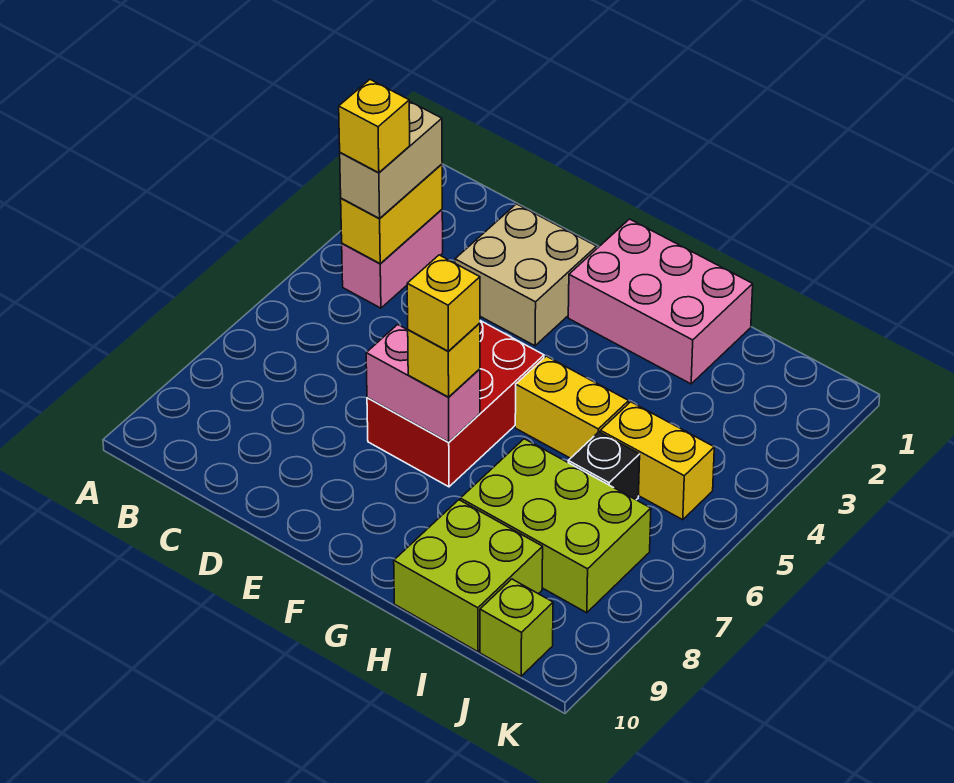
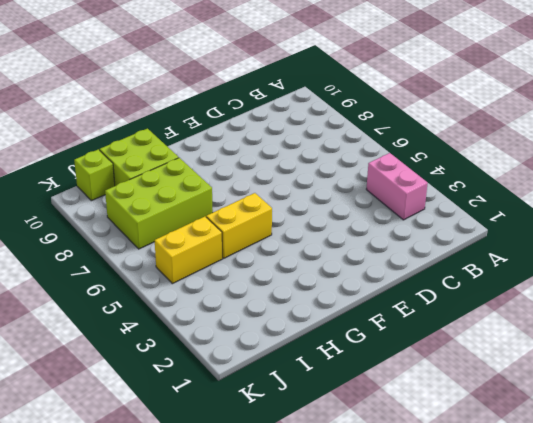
none -> tan 2x2 brick [455,204,597,346]
none -> red 2x3 brick [367,321,544,487]
none -> pink 2x3 brick [568,219,753,384]

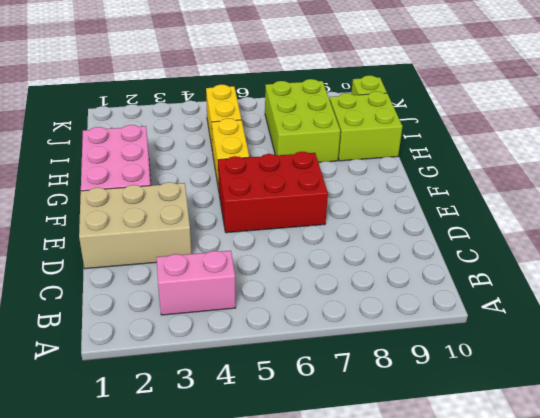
tan 2x3 brick [79,182,191,269] -> tan 2x2 brick [455,204,597,346]
none -> black 1x1 brick [568,432,640,500]
none -> yellow 1x2 brick [341,164,442,263]
none -> pink 1x2 brick [366,325,480,442]

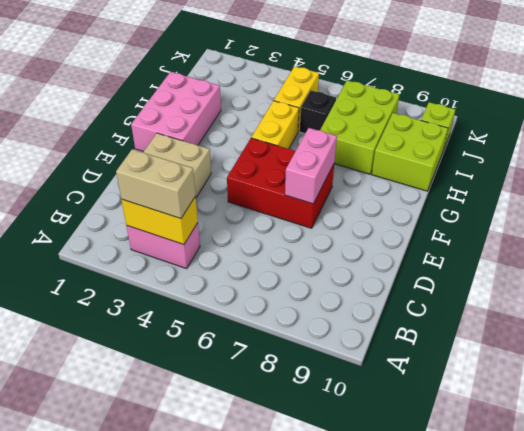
none -> yellow 1x1 brick [408,323,480,397]
none -> yellow 1x1 brick [339,80,410,173]
none -> yellow 1x1 brick [407,255,480,351]

